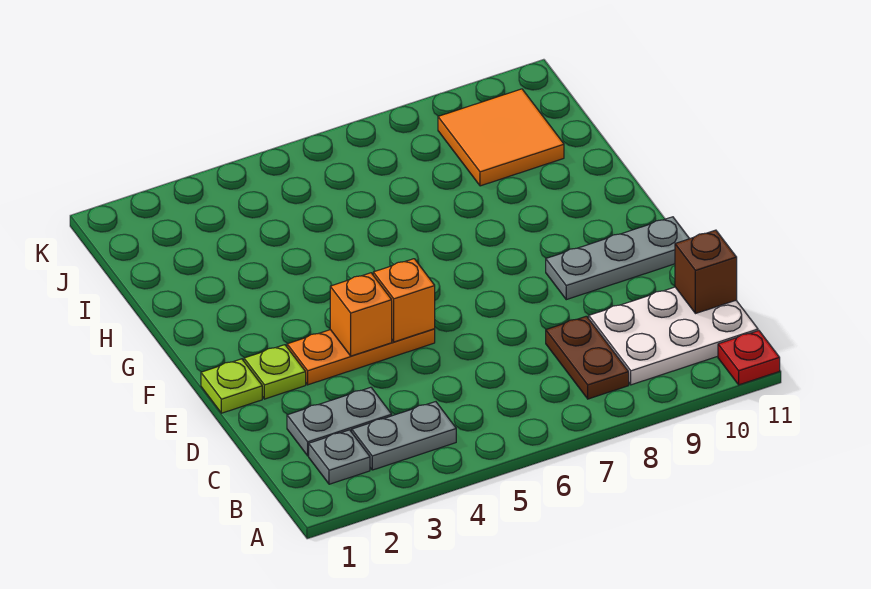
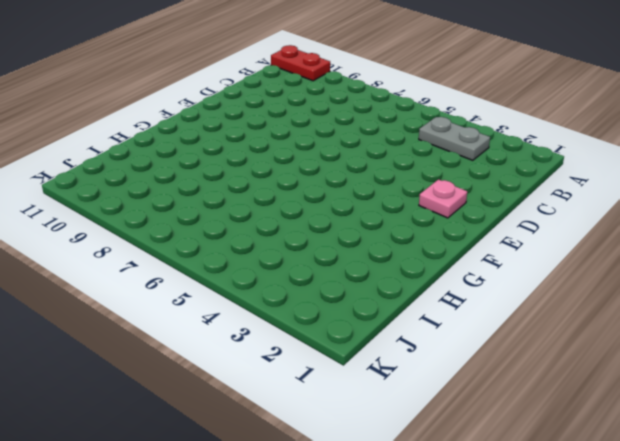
red 1x2 plate [271,45,330,81] -> red 1x1 plate [718,331,780,385]
pink 1x1 plate [419,180,467,218] -> lime 1x1 plate [244,345,306,399]
none -> grey 1x1 plate [309,430,370,484]
none -> brown 1x2 plate [546,316,629,399]
none -> white 2x3 plate [589,287,758,385]

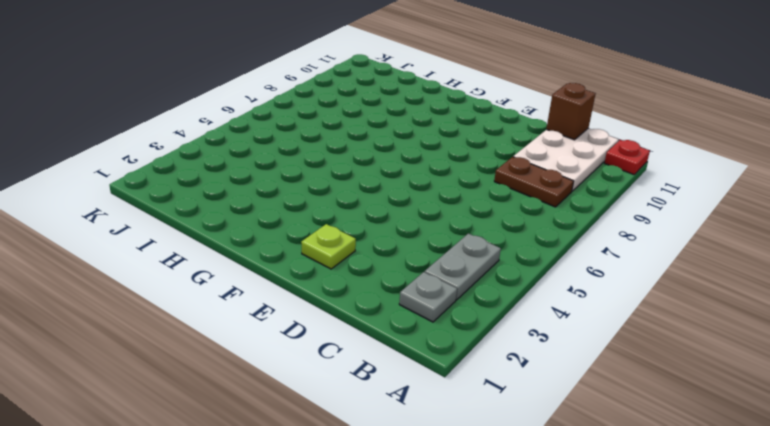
none -> grey 1x2 plate [287,387,392,456]
none -> lime 1x1 plate [201,359,262,413]
none -> orange 1x3 plate [287,329,435,385]

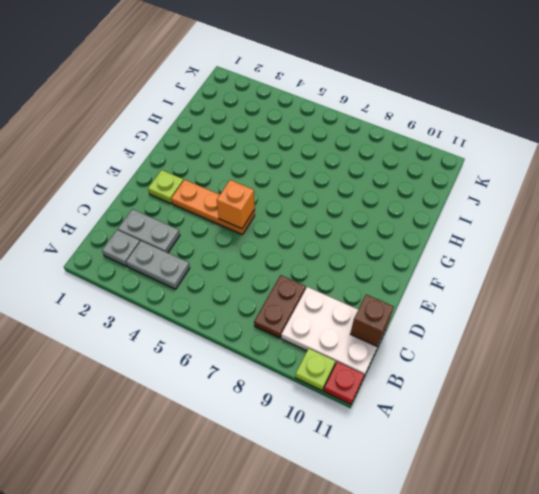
lime 1x1 plate [295,349,335,390] -> lime 1x1 plate moved to [201,359,262,413]
none -> grey 1x3 plate [546,217,689,300]
none -> orange 2x2 tile [438,89,564,186]
none -> orange 1x1 brick [330,273,392,356]

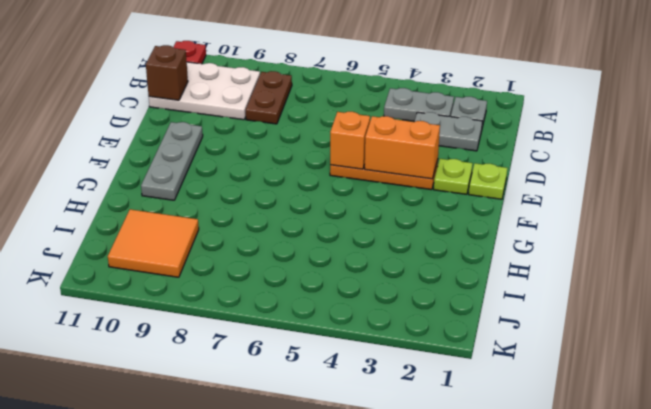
orange 1x2 brick [365,116,440,179] -> orange 1x1 brick [330,273,392,356]
grey 1x3 plate [141,122,203,200] -> grey 1x3 plate turned to [546,217,689,300]

